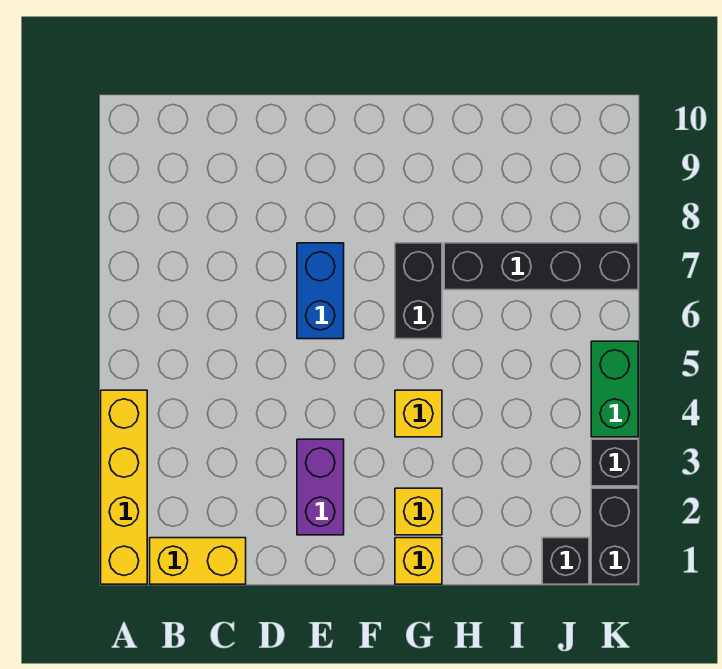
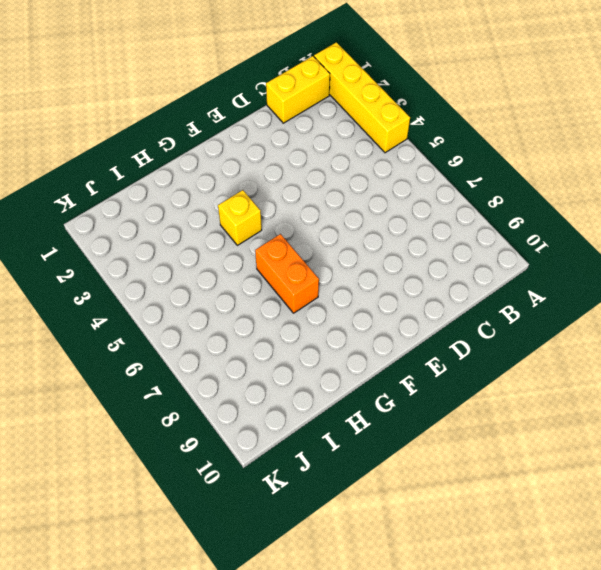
orange 1x2 brick [255,234,319,313] -> black 1x2 brick [395,243,442,339]
none -> purple 1x2 brick [297,439,344,535]
none -> blue 1x2 brick [297,243,344,339]
none -> yellow 1x1 brick [395,538,442,584]

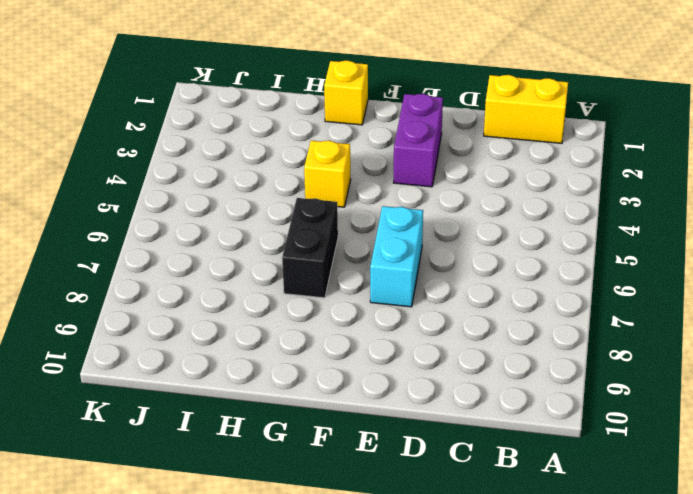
cyan 1x2 brick [370,206,423,307] -> blue 1x2 brick [297,243,344,339]
none -> yellow 1x4 brick [101,390,147,584]
none -> yellow 1x1 brick [395,488,442,535]
none -> black 1x4 brick [444,243,638,290]

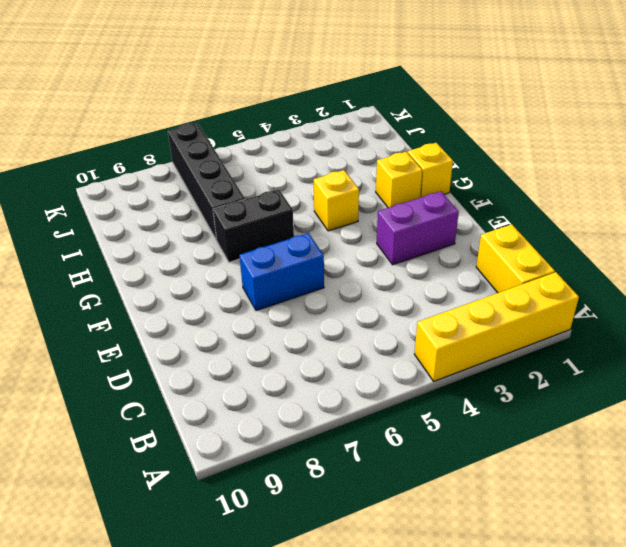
none -> black 1x1 brick [542,538,589,584]
none -> black 1x2 brick [591,488,638,584]
none -> black 1x1 brick [591,439,638,486]

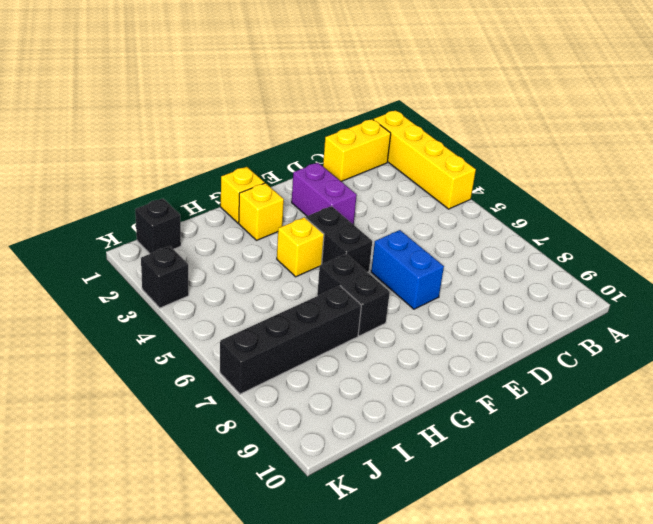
black 1x2 brick [306,206,372,272] -> black 1x2 brick moved to [591,488,638,584]
none -> green 1x2 brick [591,341,638,437]

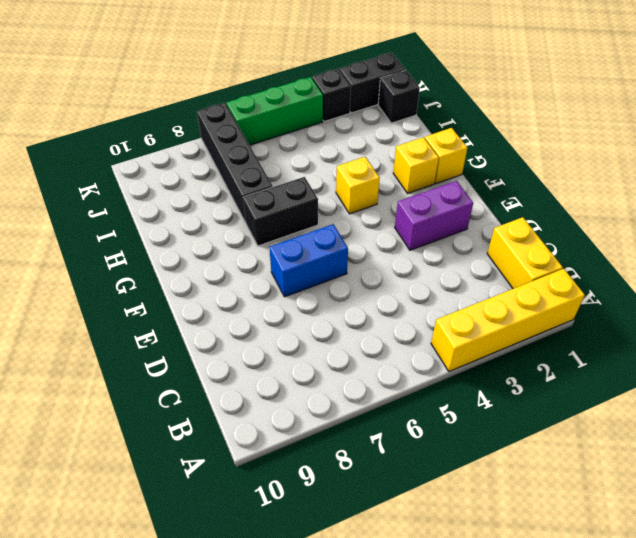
green 1x3 brick [227,77,323,145] -> green 1x2 brick [591,341,638,437]

